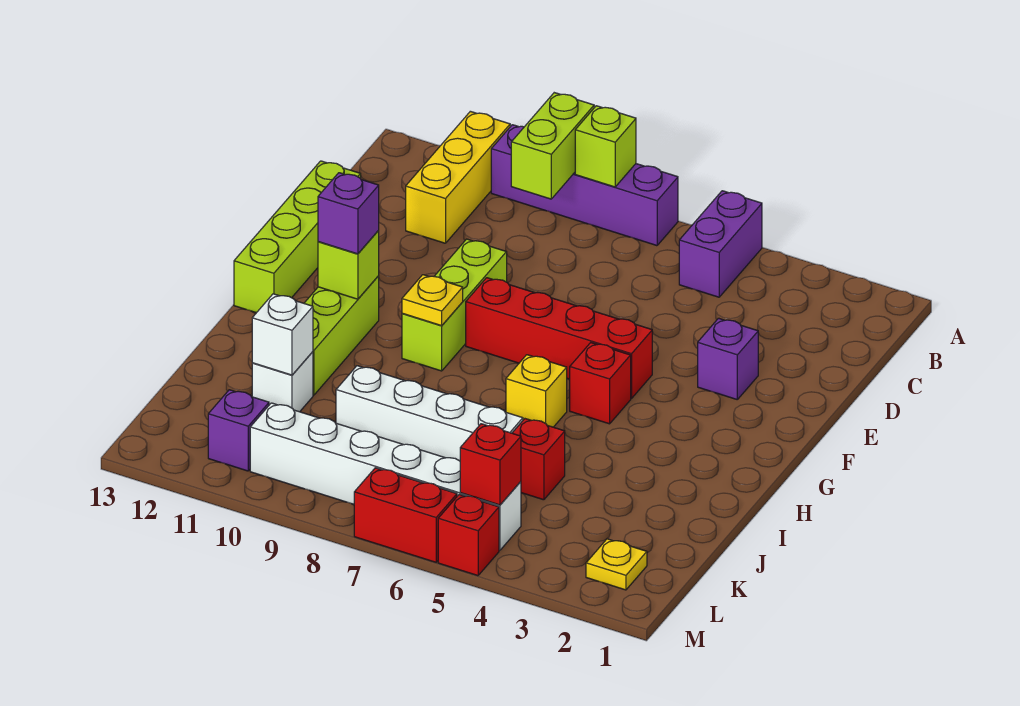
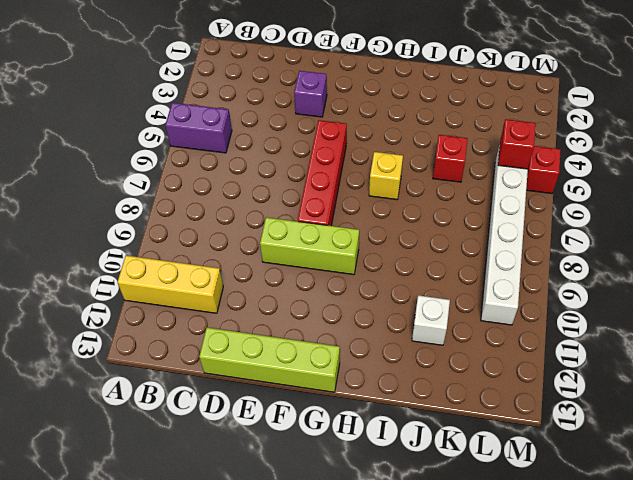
none -> purple 1x4 brick [491,125,678,246]
none -> red 1x1 brick [570,343,631,424]
none -> lime 1x3 brick [304,276,379,395]

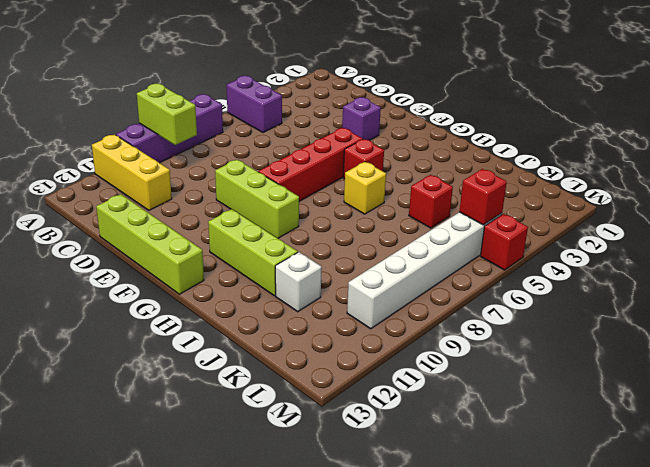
none -> white 1x4 brick [336,366,523,461]
none -> yellow 1x1 plate [586,539,647,590]
none -> purple 1x1 brick [208,390,269,471]

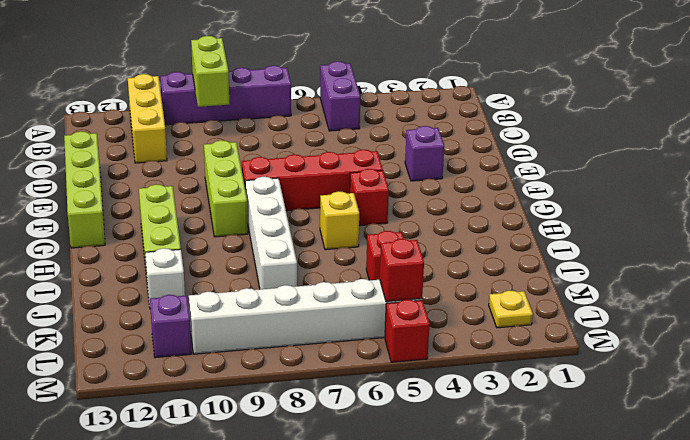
white 1x4 brick [245,177,297,289] -> white 1x4 brick turned to [336,366,523,461]
none -> red 1x2 brick [354,468,457,562]
none -> lime 1x1 brick [575,106,636,187]
none -> yellow 1x1 plate [402,275,463,326]

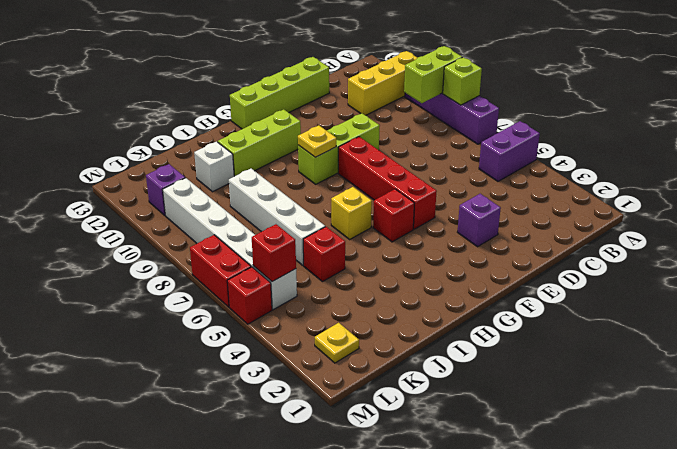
none -> lime 1x1 brick [318,231,379,299]
none -> white 1x1 brick [252,294,313,375]
none -> purple 1x1 brick [318,173,379,254]

